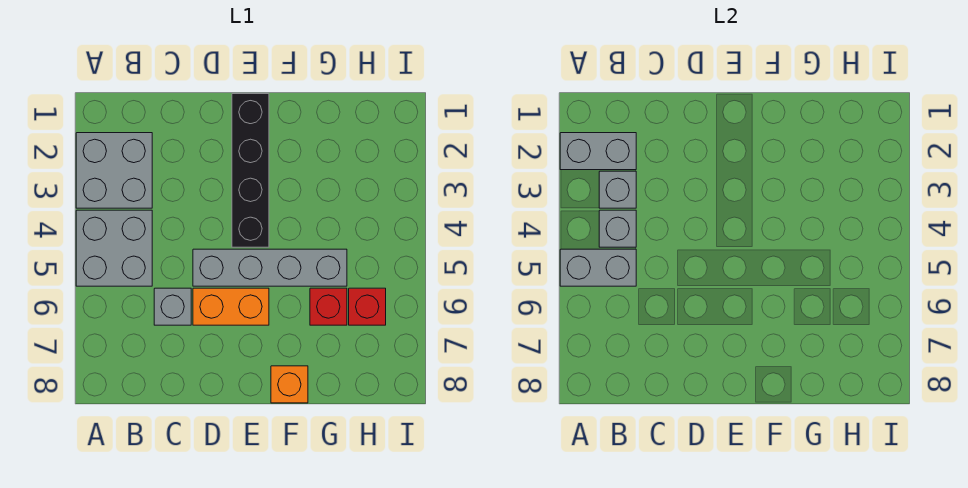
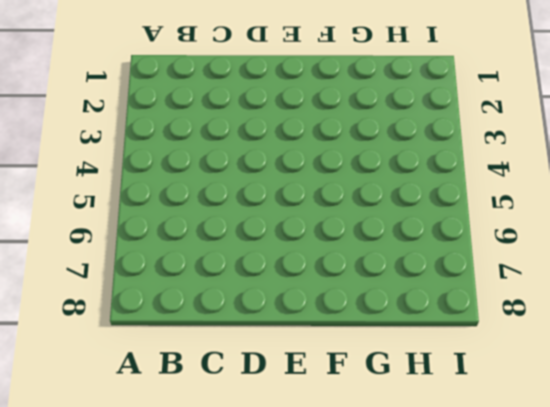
none -> grey 2x2 brick [76,133,152,208]
none -> grey 2x2 brick [76,210,152,286]
none -> grey 1x1 brick [154,288,191,325]

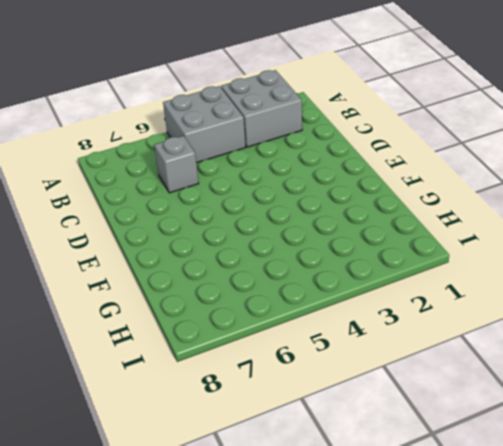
none -> grey 1x4 brick [193,249,347,286]
none -> orange 1x2 brick [193,288,269,325]
none -> black 1x4 brick [232,94,269,247]

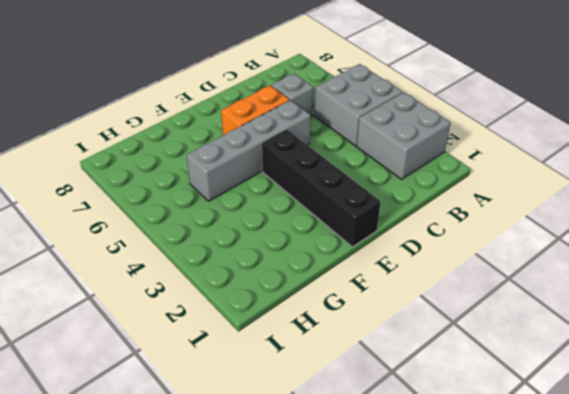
none -> orange 1x1 brick [271,366,308,403]
none -> red 1x1 brick [310,288,347,325]
none -> red 1x1 brick [349,288,386,325]

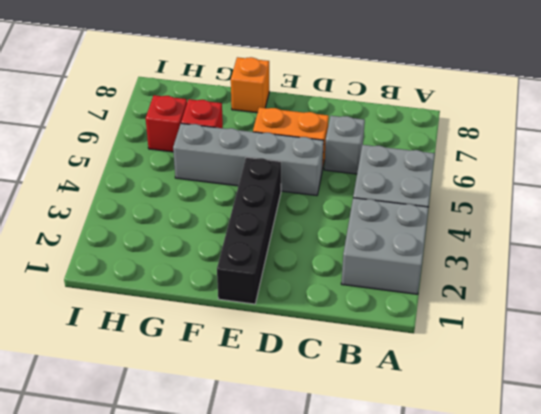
none -> grey 1x2 brick [560,133,636,170]
none -> grey 1x2 brick [560,249,636,286]
none -> grey 1x1 brick [599,171,636,208]

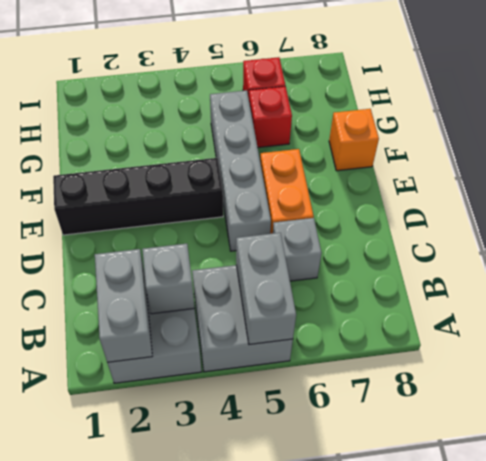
none -> grey 1x1 brick [599,210,636,247]

